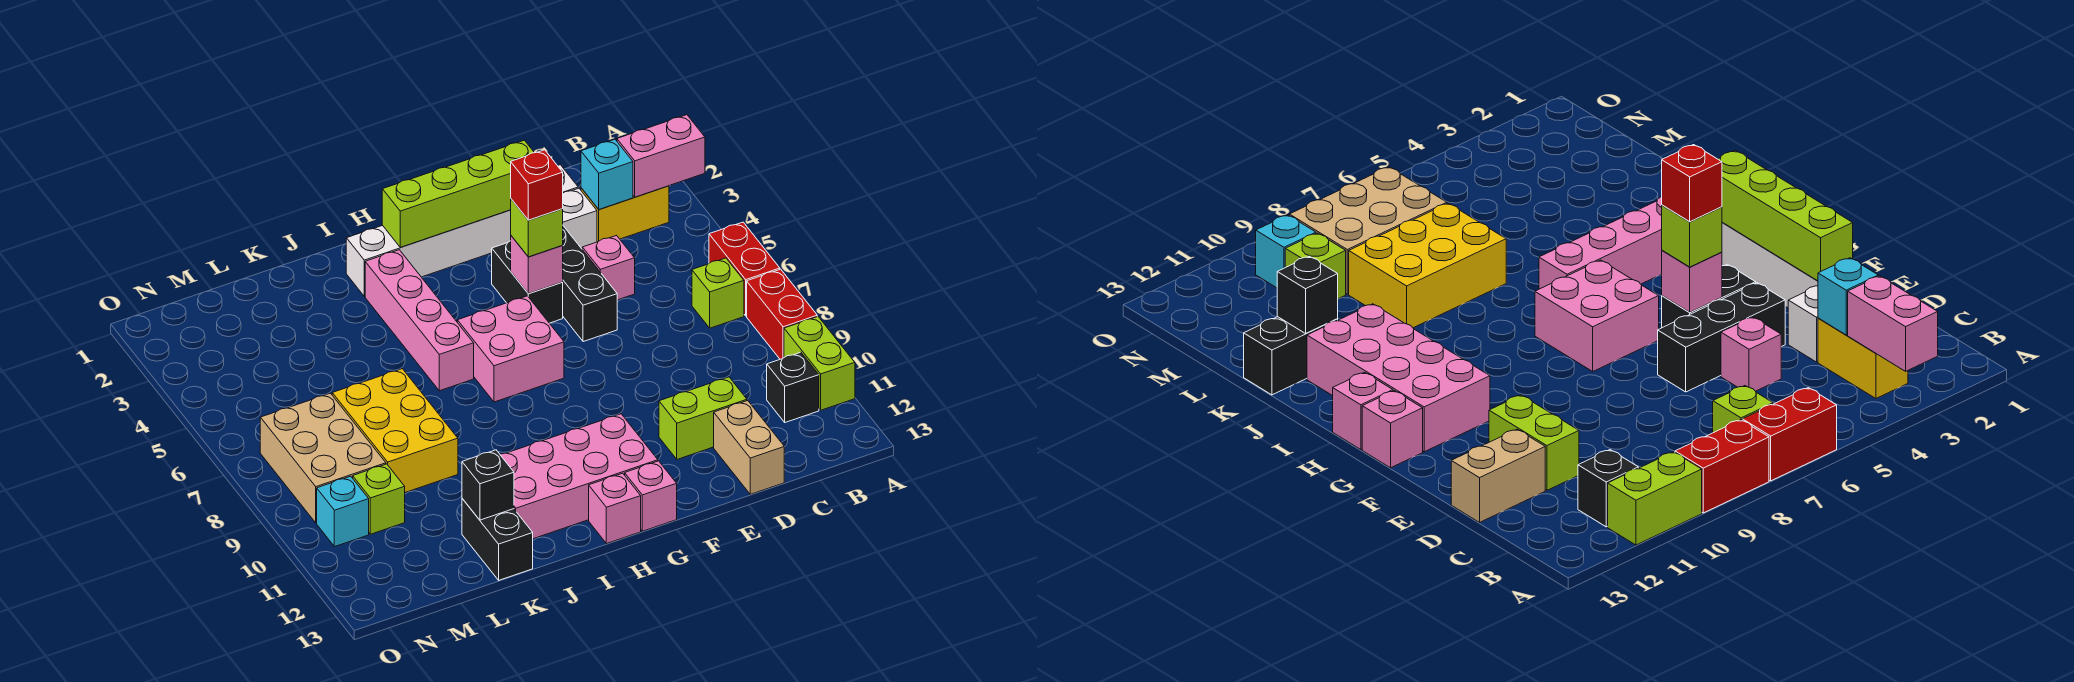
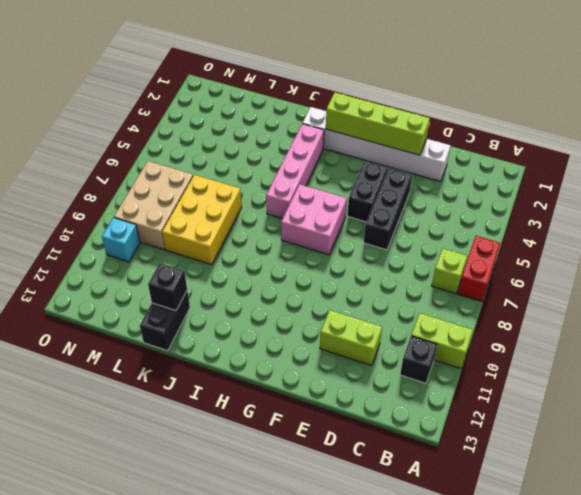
lime 1x2 brick [411,313,473,369] -> lime 1x2 brick turned to [784,317,855,410]
none -> red 1x2 brick [747,269,817,359]
none -> yellow 1x2 brick [581,186,669,242]
none -> white 1x1 brick [563,188,597,249]
none -> pink 1x1 brick [582,236,635,300]

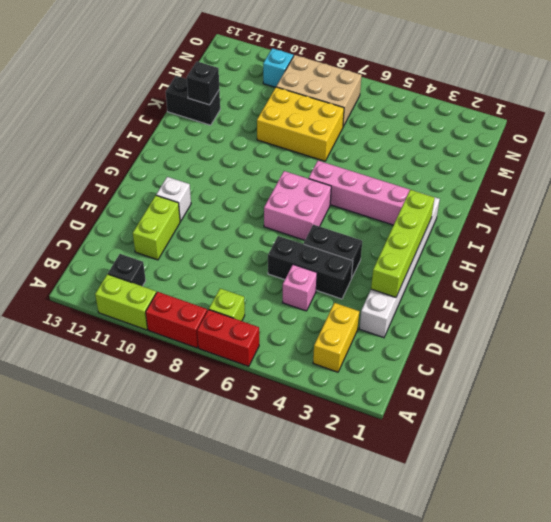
white 1x1 brick [156,177,191,221] -> white 1x1 brick moved to [563,188,597,249]
none -> tan 1x2 brick [714,401,784,494]
none -> pink 2x4 brick [500,414,658,539]
none -> pink 1x1 brick [625,461,677,531]
none -> pink 1x1 brick [589,473,641,544]

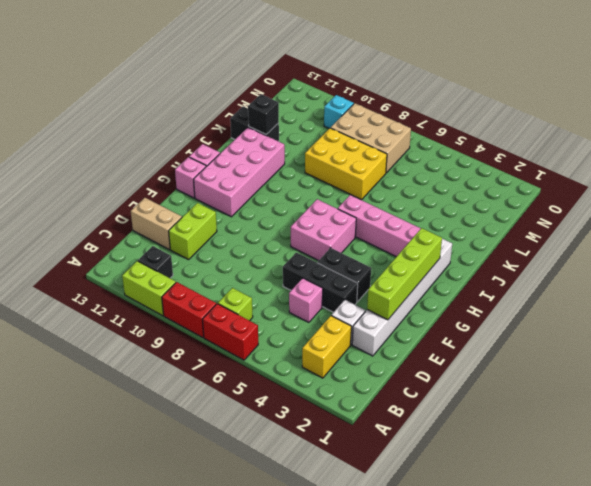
none -> lime 1x1 brick [353,464,405,534]
none -> pink 1x2 brick [617,115,705,197]
none -> cyan 1x1 brick [581,139,633,210]
none -> pink 1x1 brick [511,236,563,294]

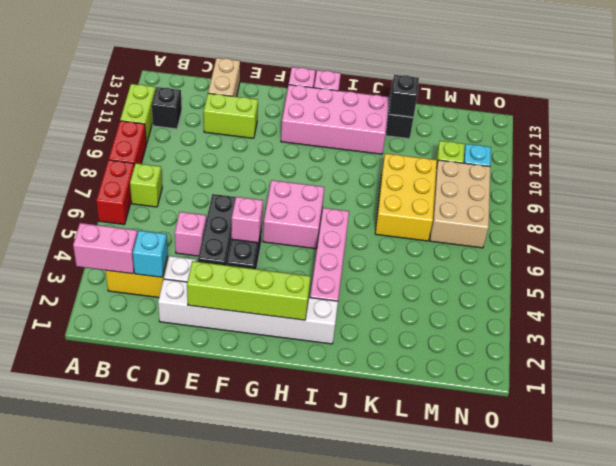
none -> lime 1x1 brick [511,199,563,257]
none -> red 1x1 brick [511,150,563,220]

